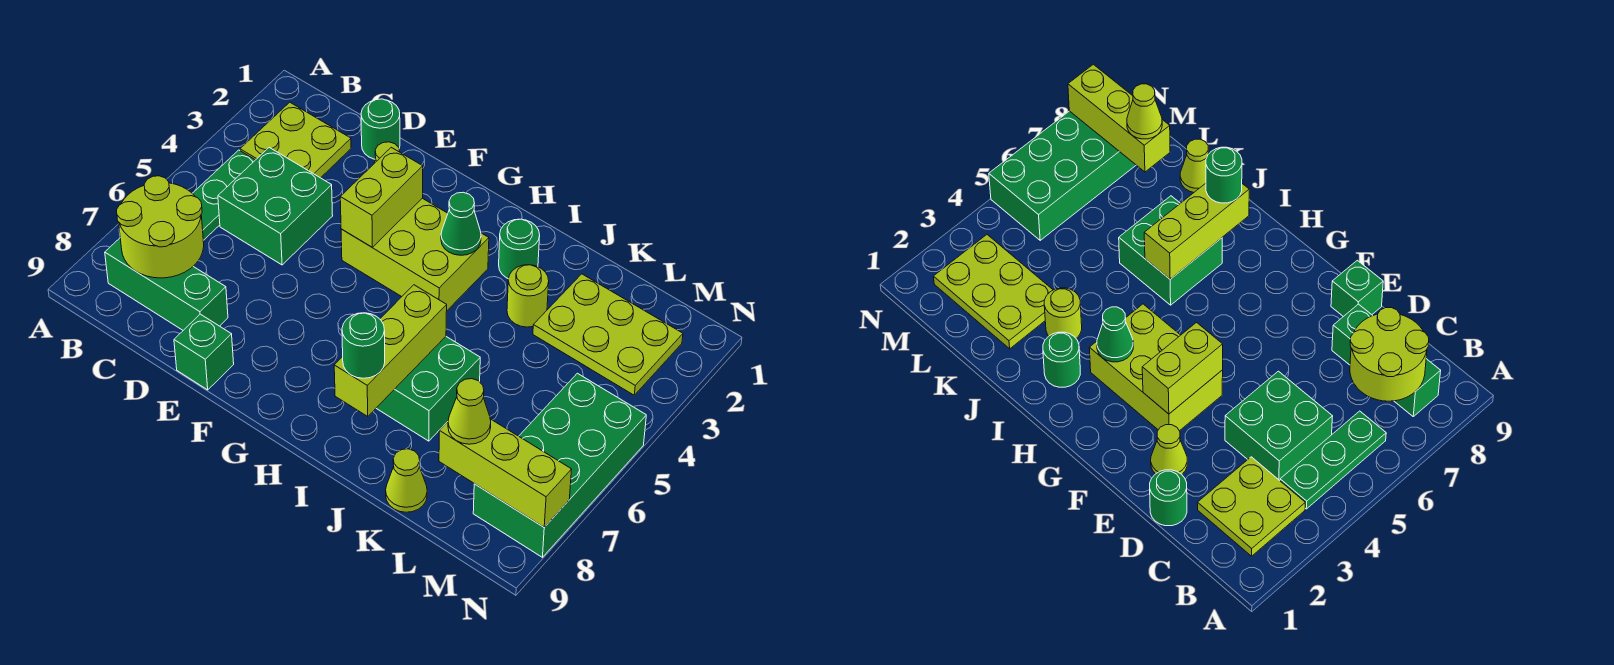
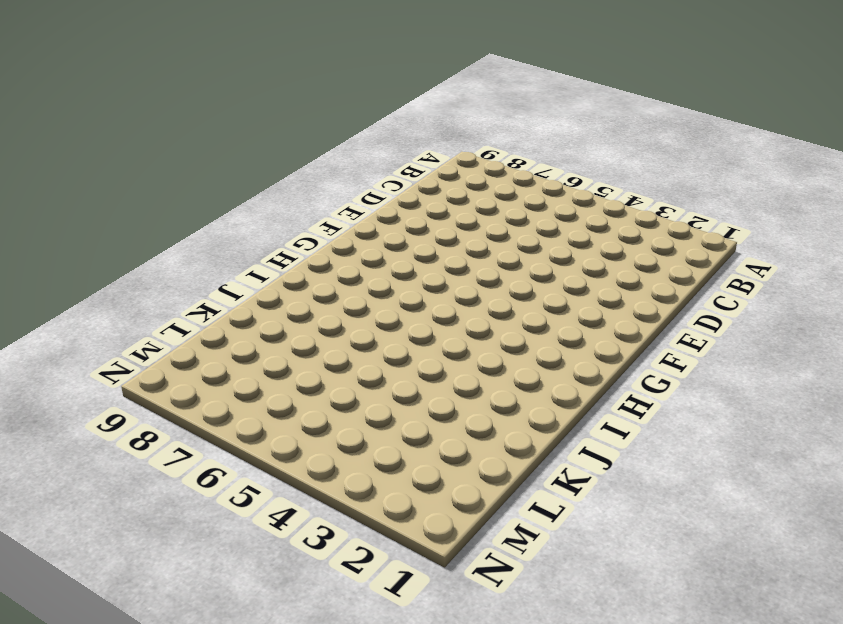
none -> lime 2x2 plate [240,102,351,178]
none -> green 1x3 plate [192,150,255,240]
none -> green 1x3 brick [105,238,228,330]

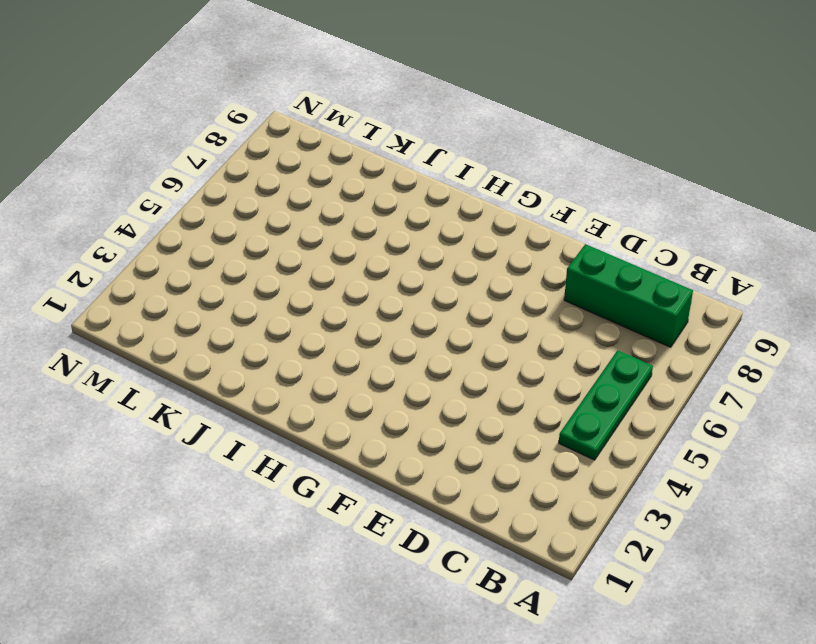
none -> lime 2x2 plate [240,102,351,178]
none -> green 2x2 brick [218,148,333,265]
none -> green 1x1 round brick [361,99,400,159]

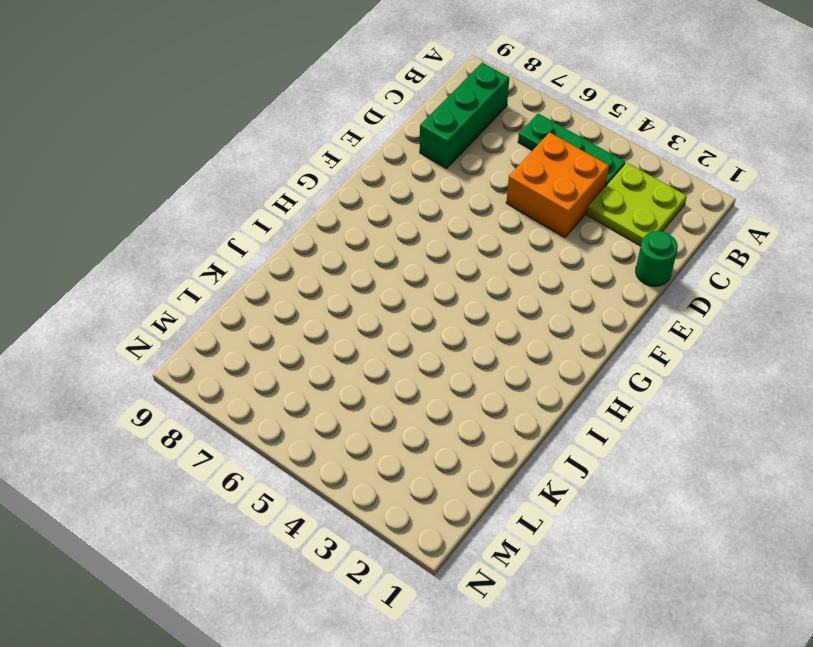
orange 2x2 brick [506,132,609,237] -> green 2x2 brick [218,148,333,265]
none -> lime 1x1 cone [1151,425,1187,474]
none -> green 1x1 brick [174,314,234,390]
none -> lime 2x3 brick [341,198,489,310]

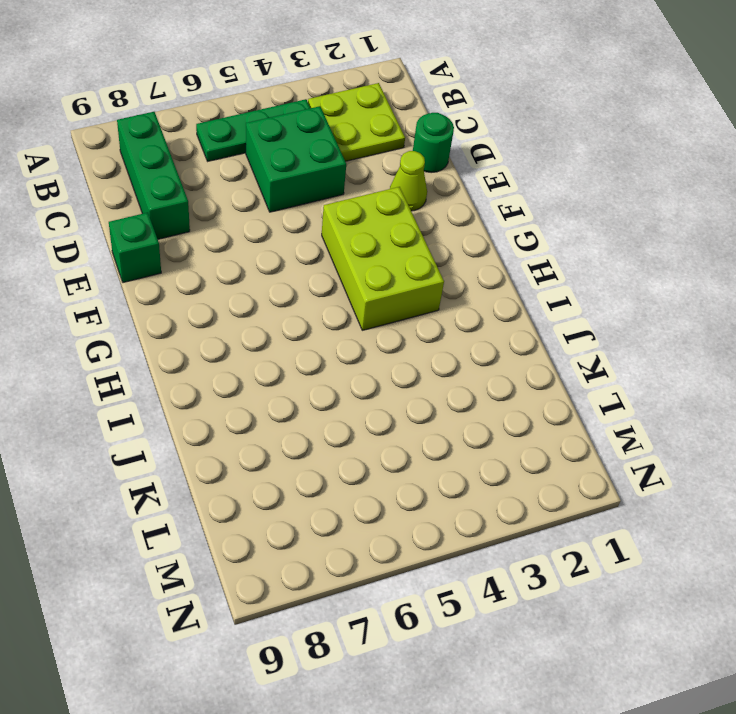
none -> green 1x1 round brick [499,219,540,279]
none -> green 2x2 brick [376,337,480,441]
none -> lime 1x1 round brick [507,265,549,327]

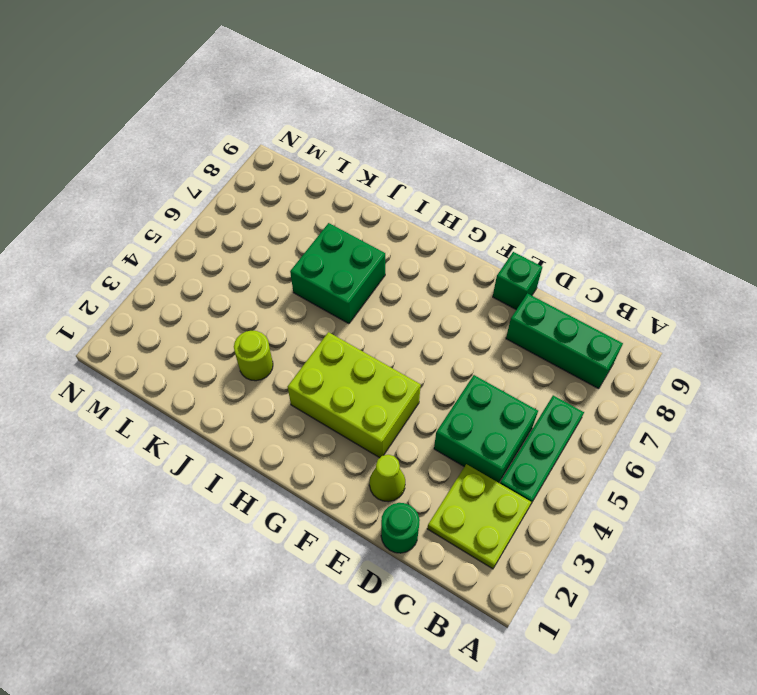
none -> green 1x1 round brick [499,219,540,279]
none -> lime 2x3 plate [533,274,683,395]
none -> lime 1x1 cone [386,449,427,512]

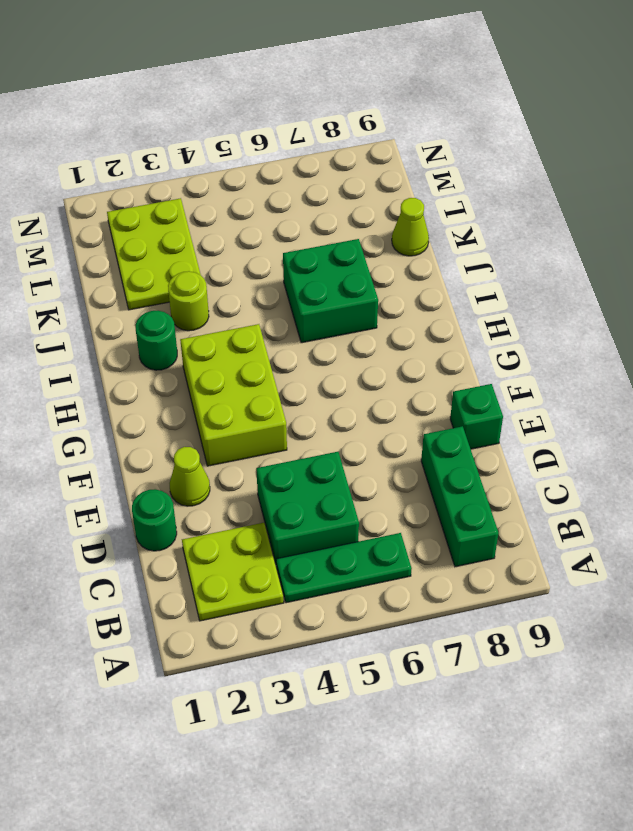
none -> green 2x4 brick [473,373,646,557]
none -> lime 2x2 round brick [117,176,204,278]
none -> lime 1x2 brick [340,147,423,247]

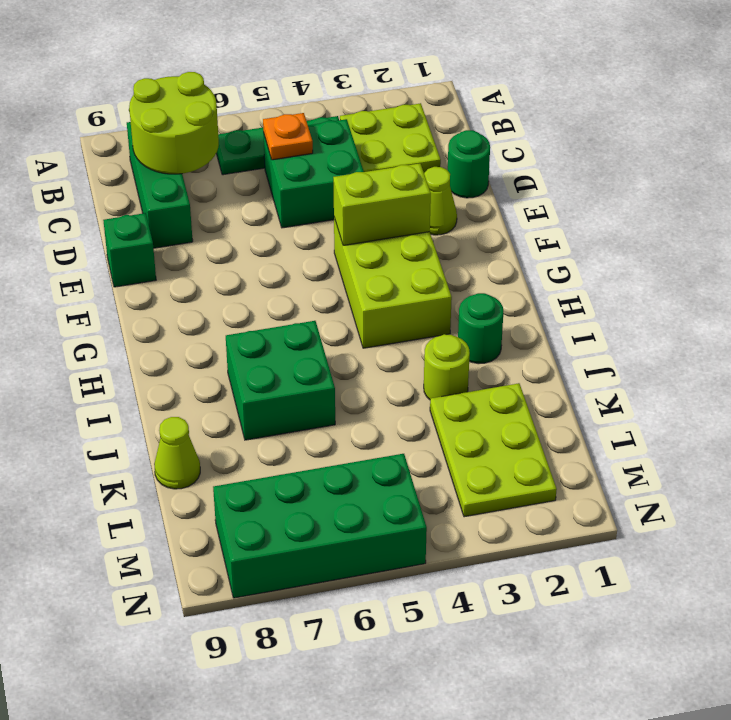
orange 1x1 plate [263,113,313,160] -> none
none -> green 1x1 cone [441,192,481,255]
none -> lime 1x3 brick [334,285,447,416]
none -> lime 1x3 brick [439,419,572,527]

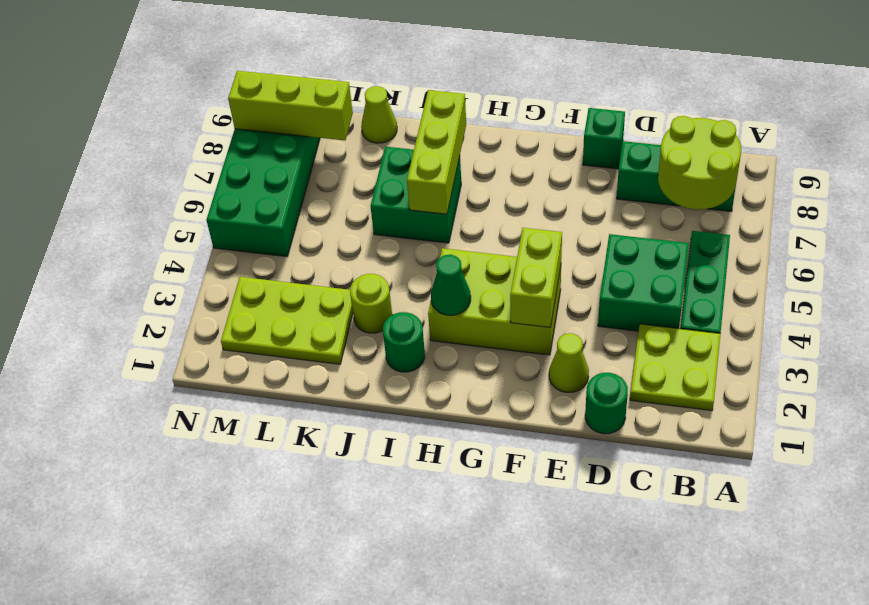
none -> green 1x1 round brick [342,313,385,378]
none -> lime 1x1 cone [448,379,491,444]

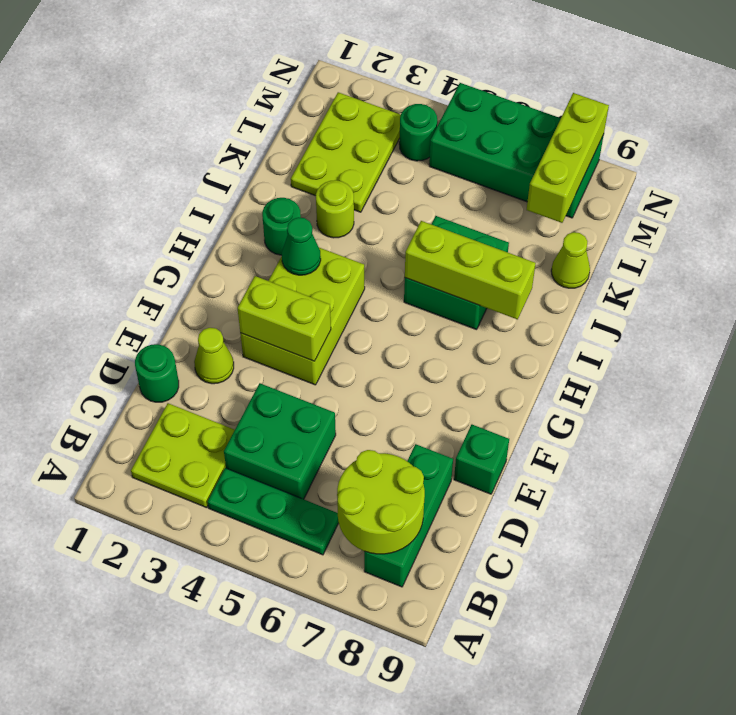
green 1x1 round brick [399,104,437,161] -> green 1x1 round brick moved to [342,313,385,378]
none -> lime 1x1 cone [448,379,491,444]

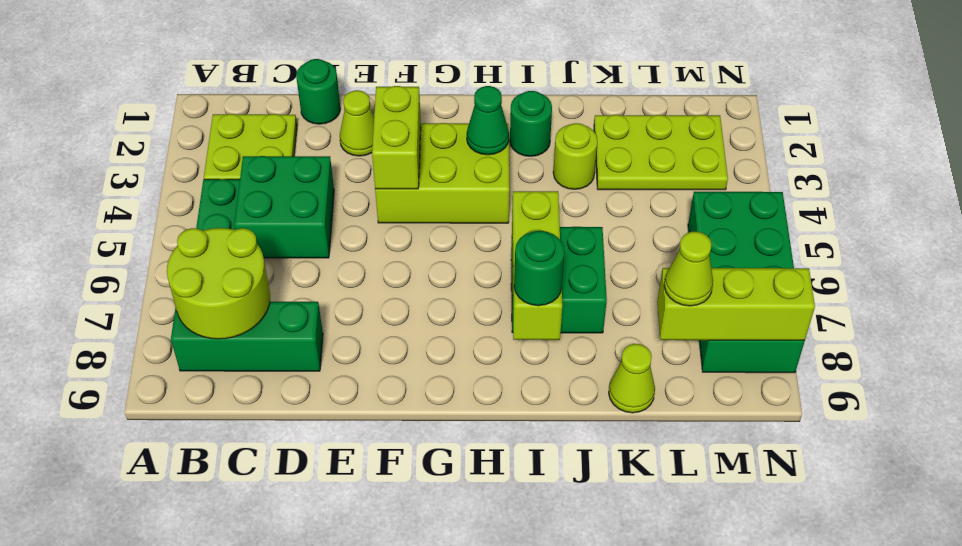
none -> green 1x1 brick [174,314,234,390]

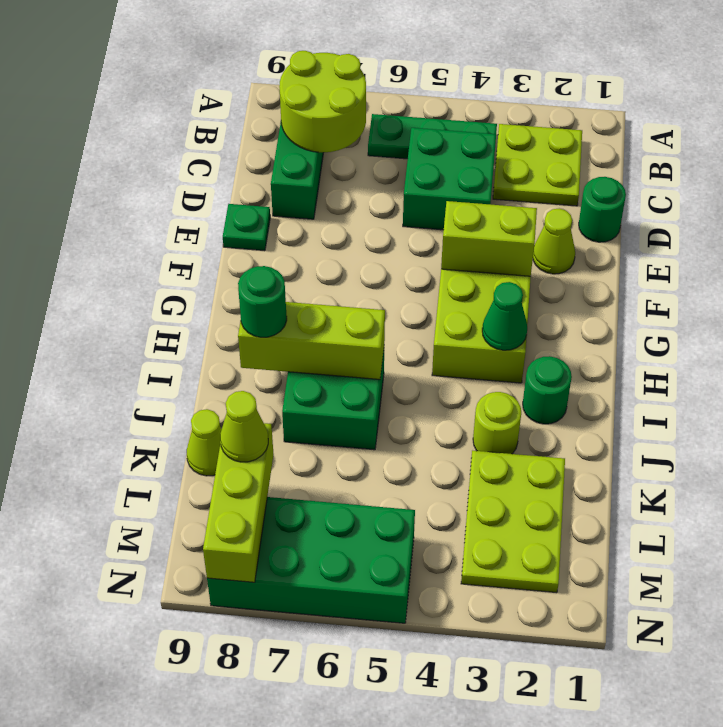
green 1x1 plate [223,204,270,251] -> green 1x1 brick [174,314,234,390]

